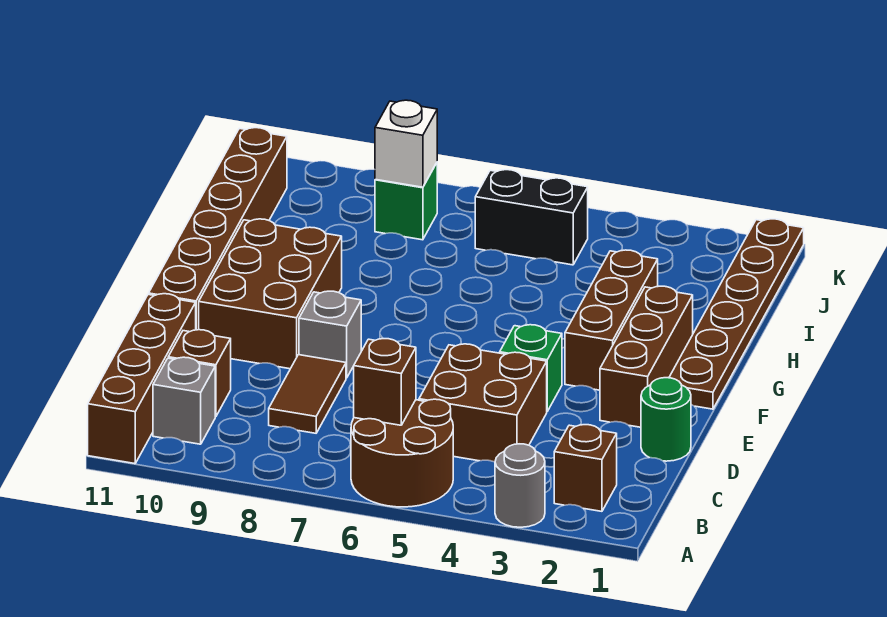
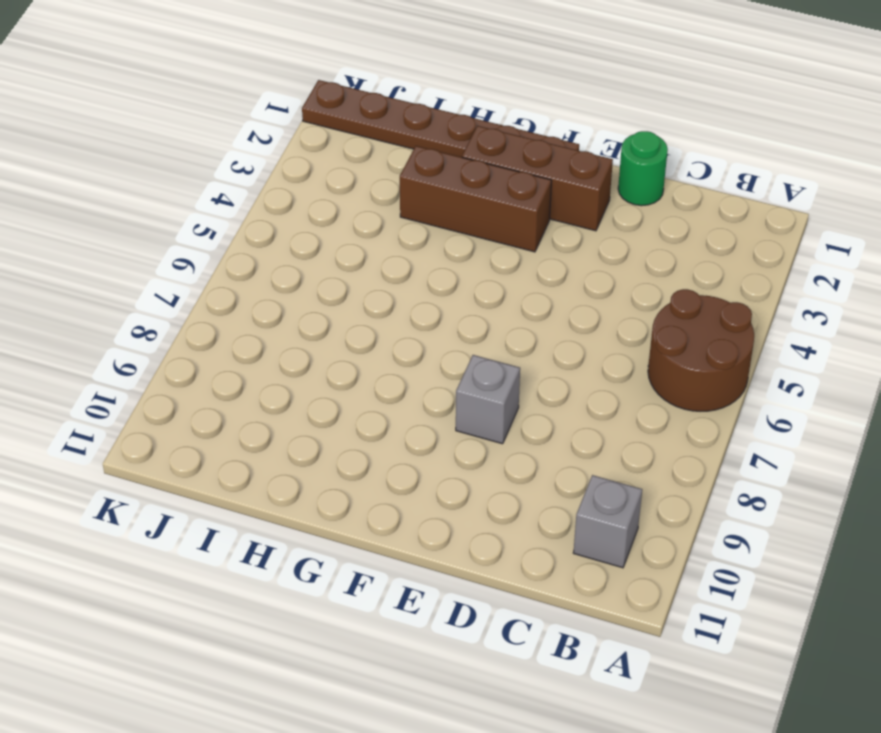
none -> grey 1x1 round brick [495,444,545,527]
none -> brown 1x4 brick [88,294,196,464]
none -> brown 1x1 brick [554,425,617,511]

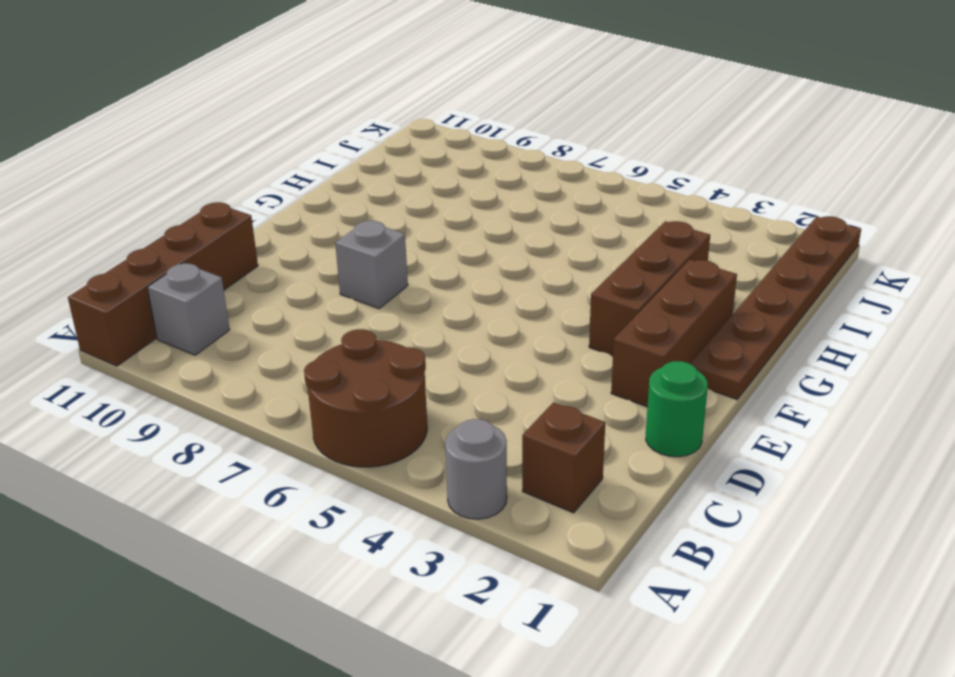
none -> brown 2x2 brick [419,344,547,462]
none -> brown 1x2 tile [269,355,346,433]
none -> brown 1x1 brick [168,330,231,417]

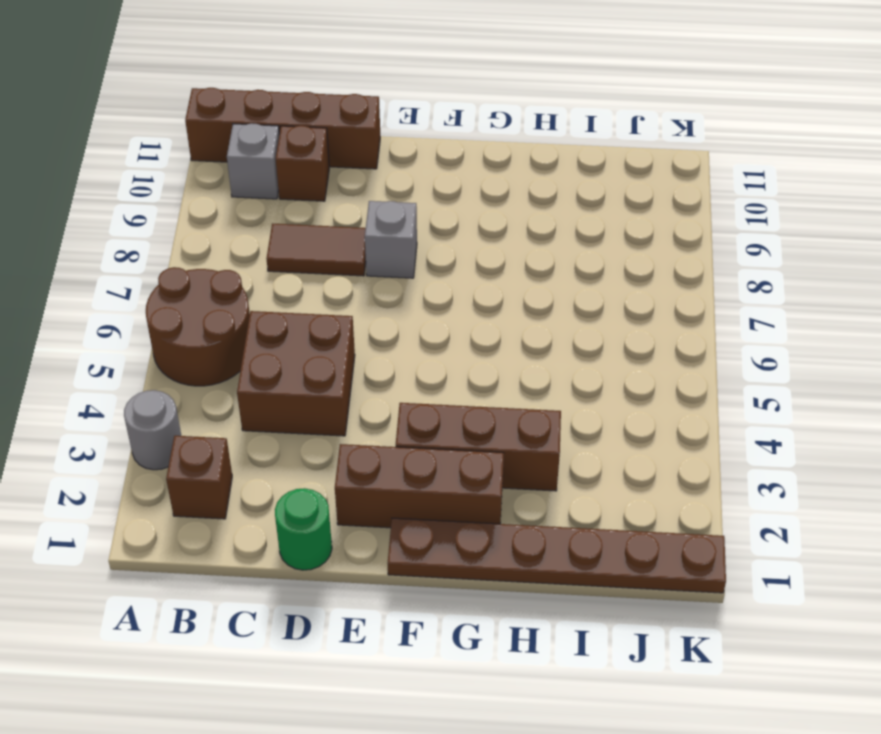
none -> green 1x1 brick [500,325,562,411]
none -> brown 2x3 brick [199,219,342,369]
none -> brown 1x6 brick [149,128,287,330]

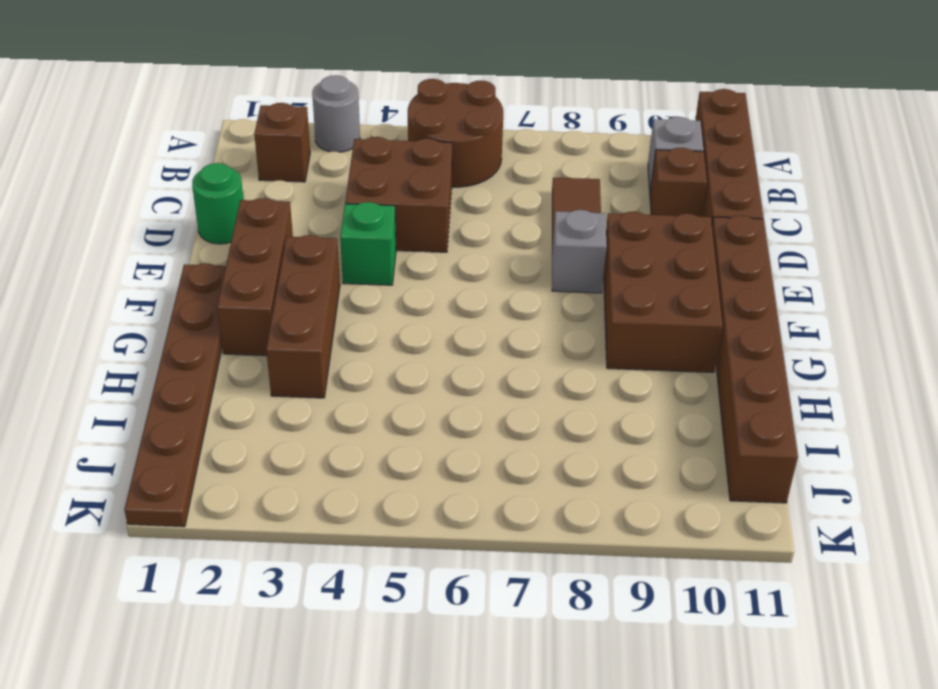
none -> black 1x2 brick [475,170,588,265]
none -> green 1x1 brick [375,163,437,240]
none -> brown 1x1 brick [354,339,416,425]

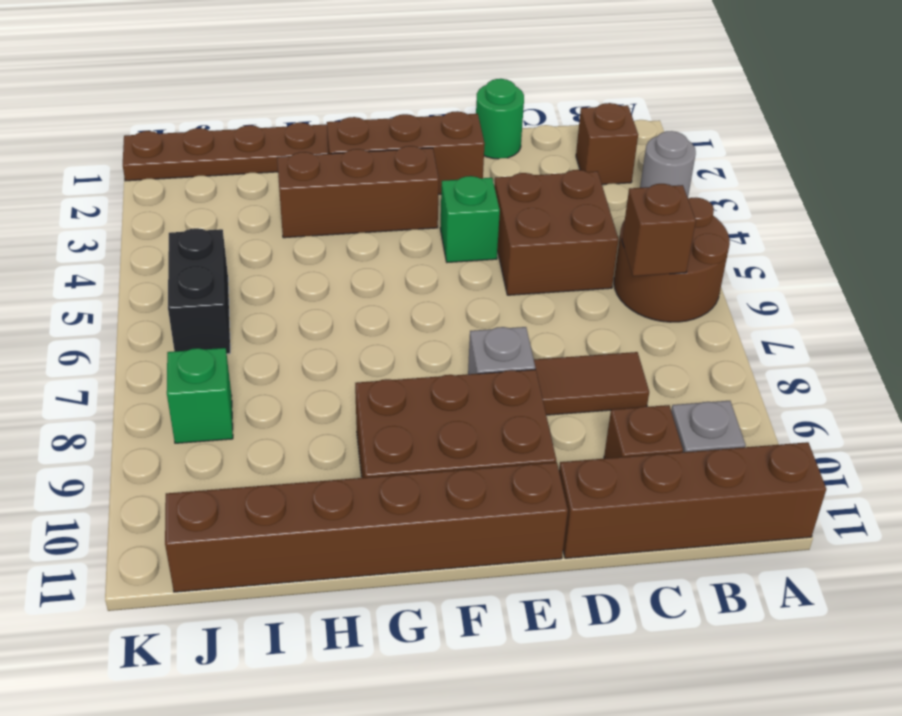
none -> white 1x1 brick [375,100,437,187]

